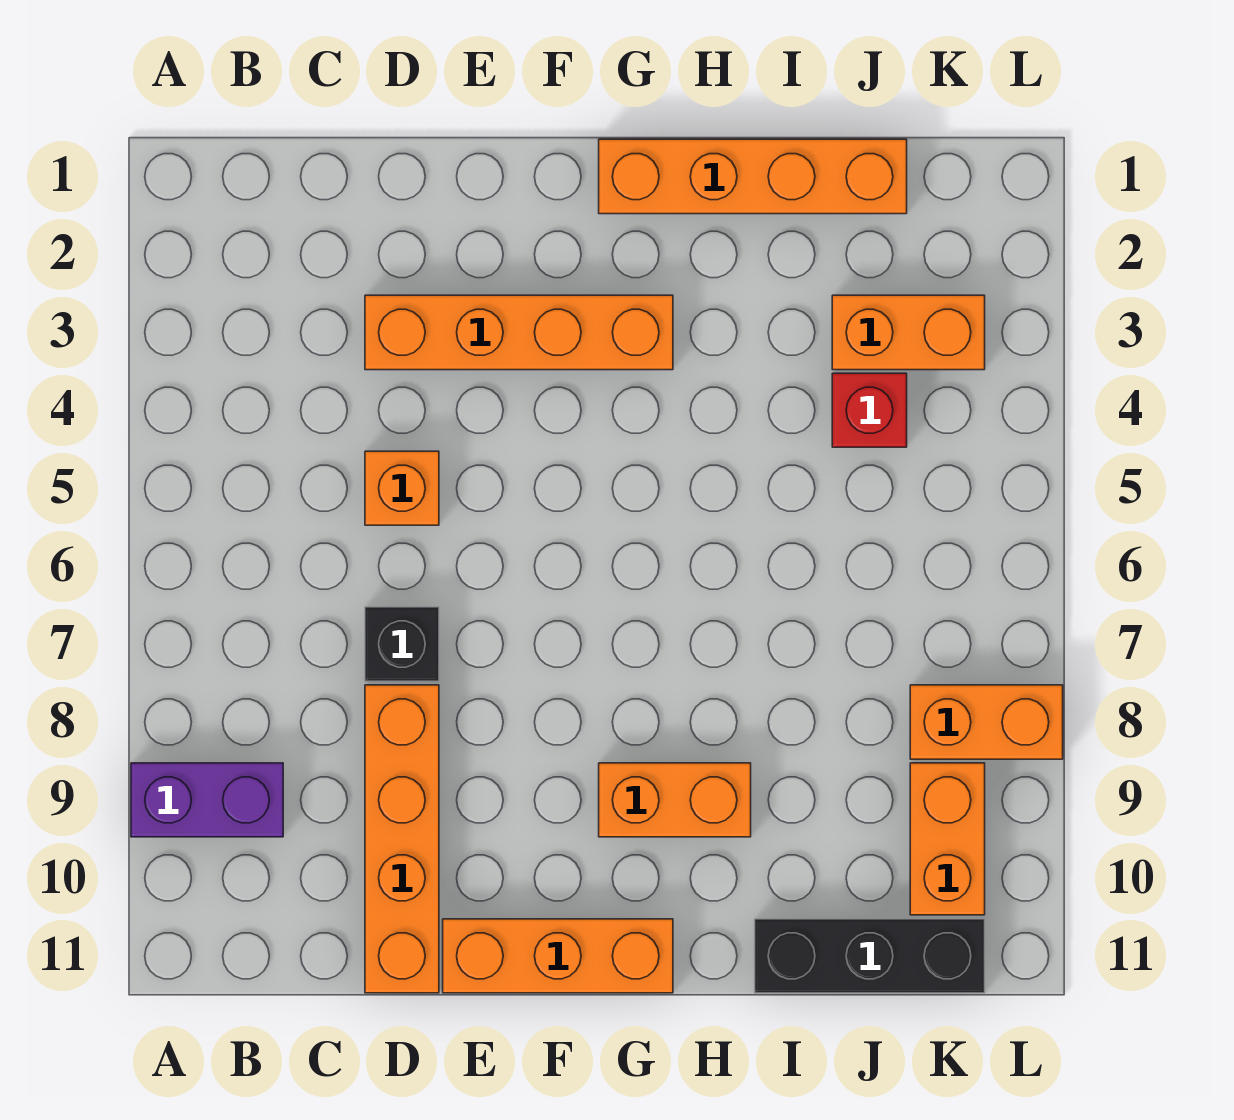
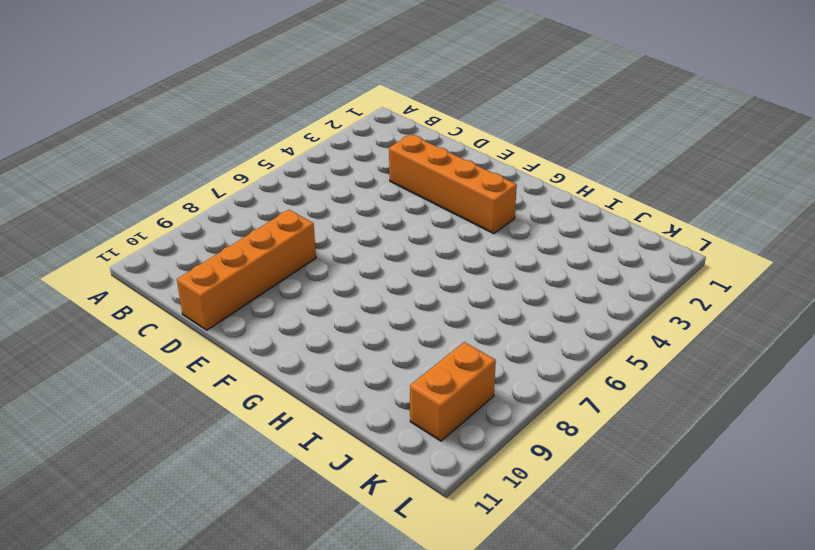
none -> purple 1x2 brick [131,763,283,837]
none -> orange 1x1 brick [365,451,439,525]
none -> black 1x1 brick [365,607,439,681]

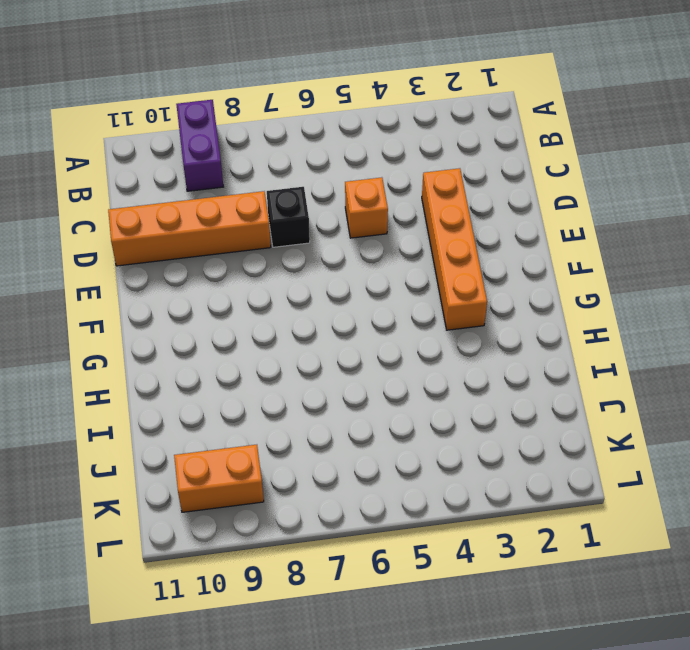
none -> orange 1x3 brick [443,919,673,993]
none -> orange 1x4 brick [599,139,907,214]
none -> orange 1x2 brick [599,763,751,837]

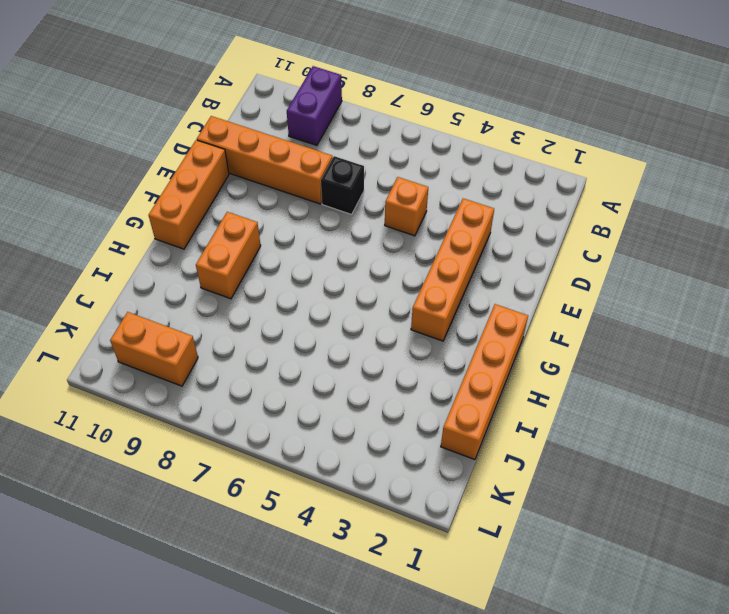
none -> black 1x3 brick [755,919,985,993]
none -> orange 1x2 brick [832,295,985,370]
none -> red 1x1 brick [832,373,907,447]

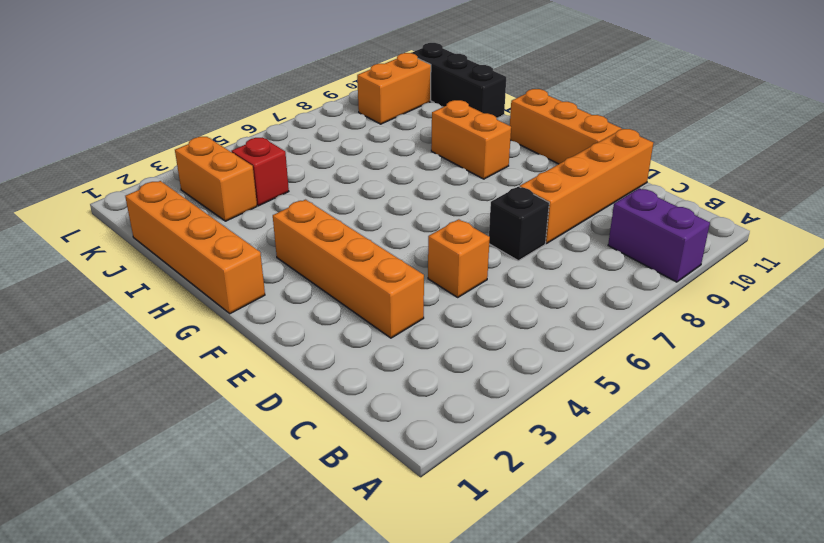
none -> orange 1x2 brick [910,685,1063,759]

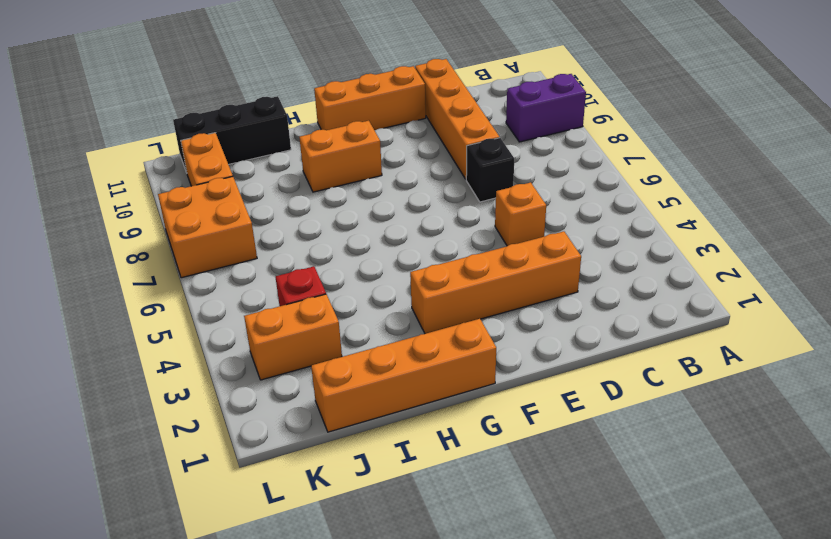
orange 2x2 brick [158,177,257,278] -> orange 1x2 brick [910,685,1063,759]

